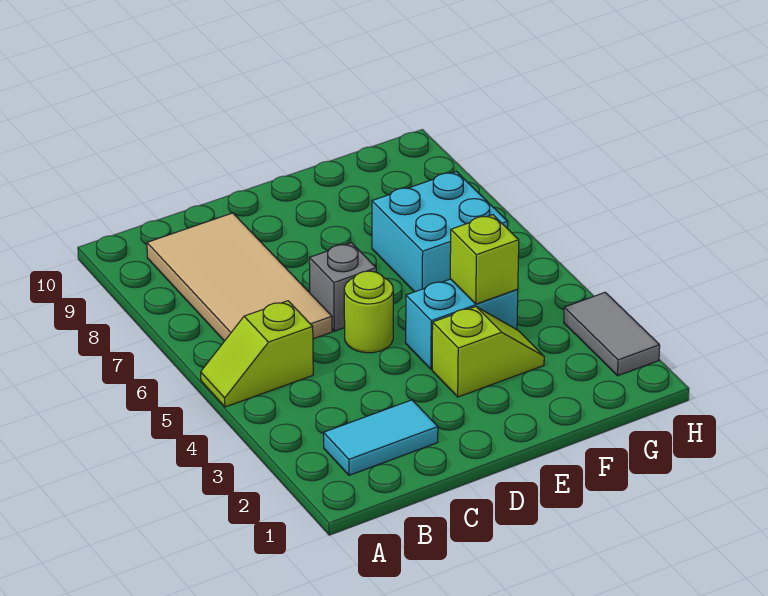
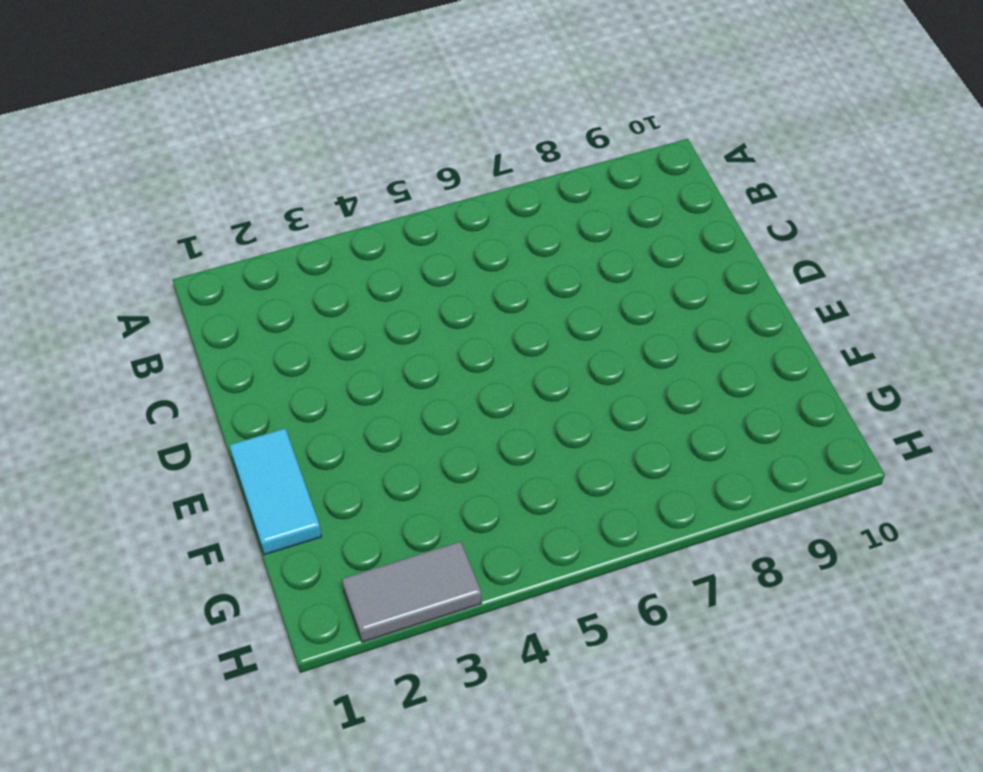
cyan 1x2 tile [229,429,321,555] -> cyan 1x2 tile moved to [324,400,438,475]
none -> lime 1x2 slope [201,301,313,407]
none -> tan 2x4 tile [147,213,332,341]

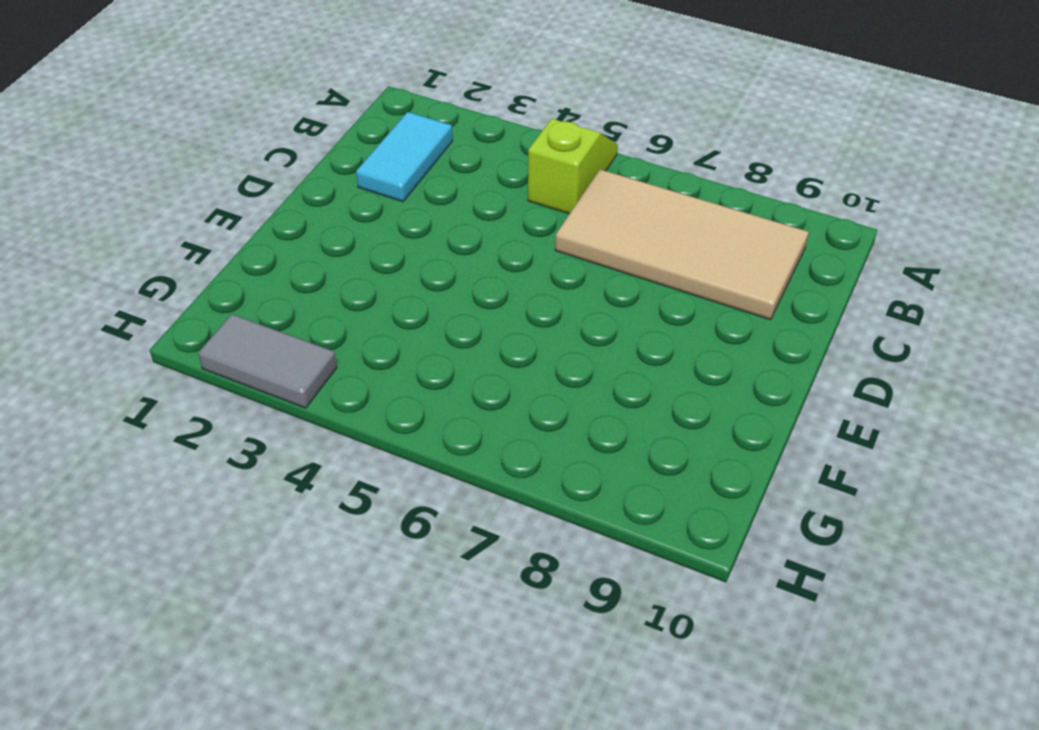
none -> lime 1x1 round brick [344,271,393,353]
none -> grey 1x1 brick [309,243,376,331]

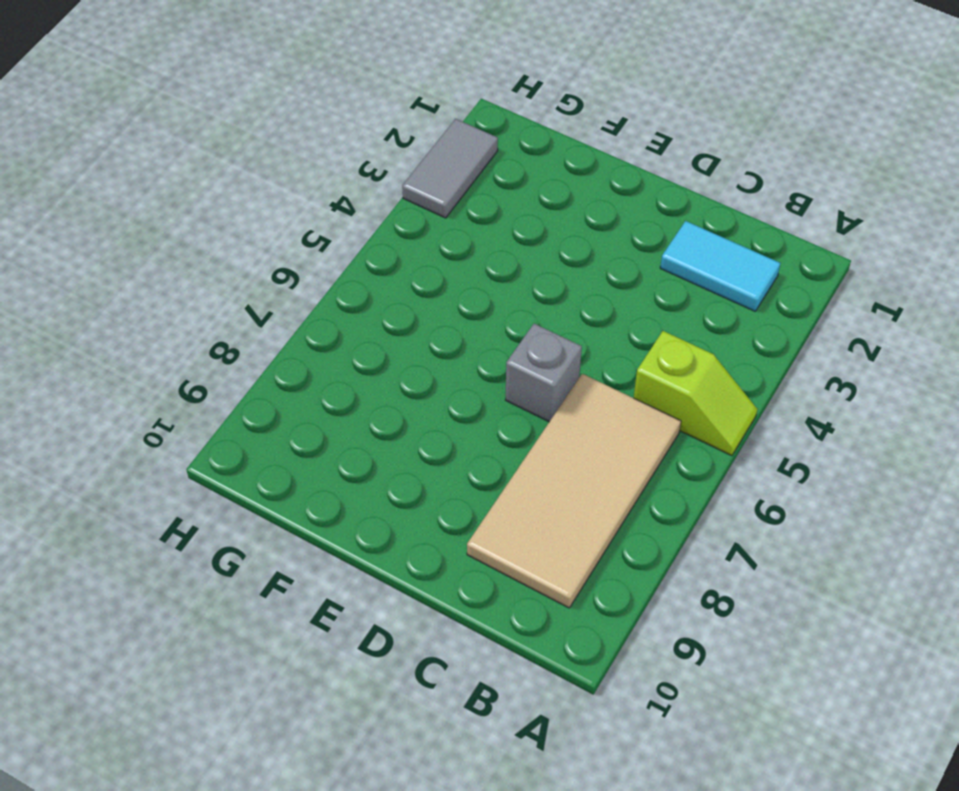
none -> lime 1x1 round brick [344,271,393,353]
none -> lime 1x2 slope [432,307,544,397]

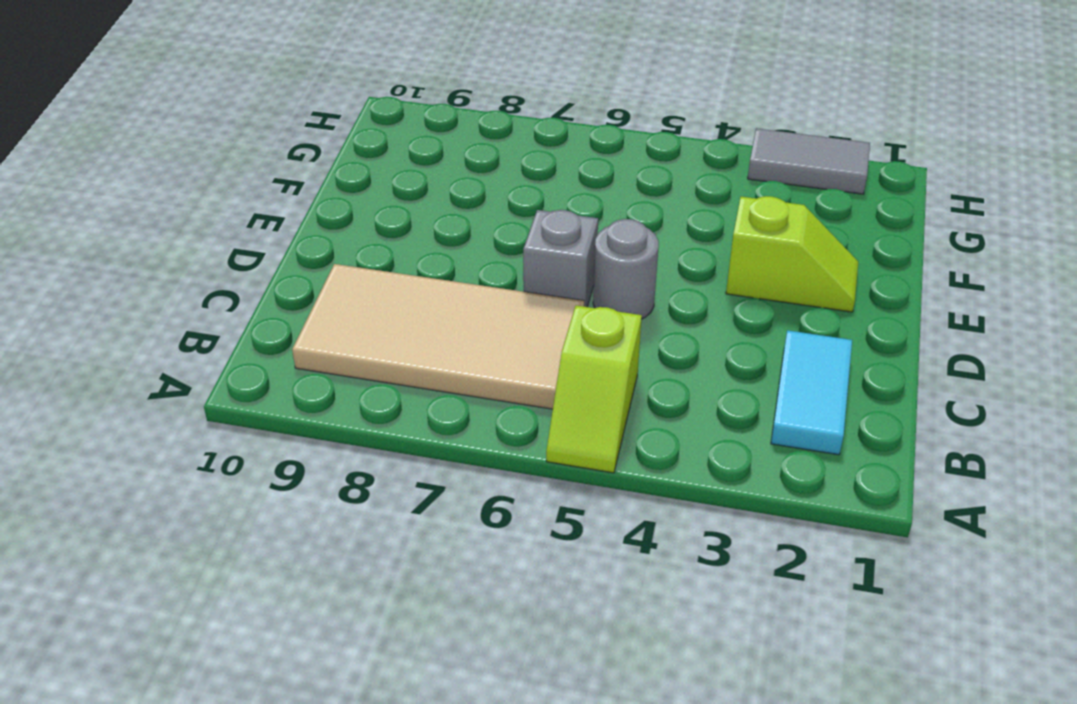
grey 1x1 round brick [593,219,659,319] -> lime 1x1 round brick [344,271,393,353]
lime 1x2 slope [726,196,858,312] -> lime 1x2 slope turned to [432,307,544,397]
none -> cyan 1x2 brick [406,279,518,369]
none -> cyan 2x2 brick [372,172,508,292]

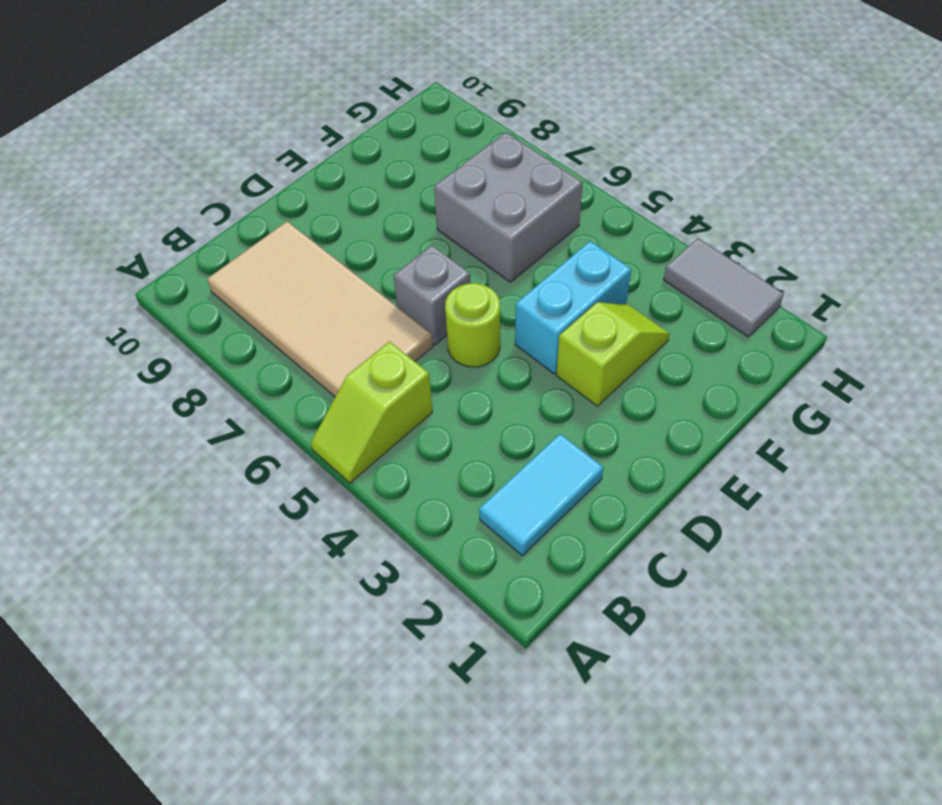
grey 2x2 brick [434,132,583,282] -> cyan 2x2 brick [372,172,508,292]
none -> lime 1x1 brick [450,215,519,304]

